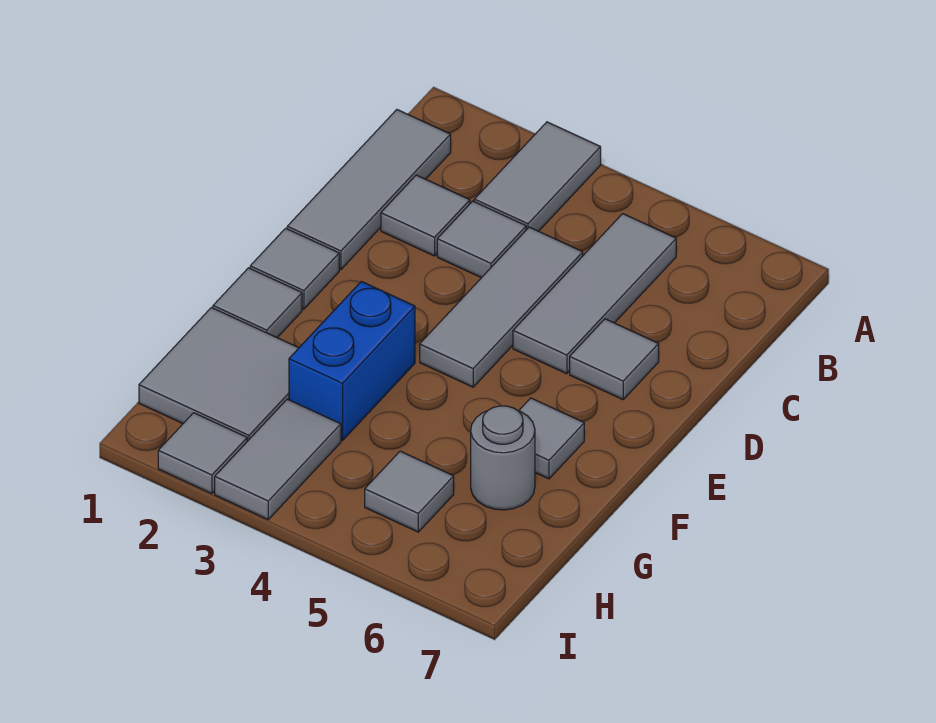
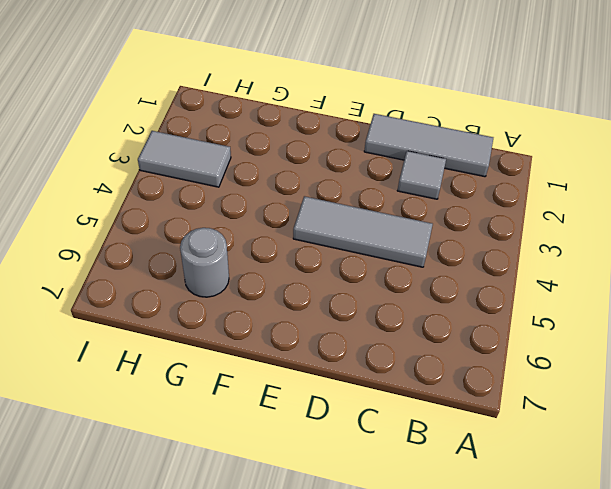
none -> grey 1x2 tile [474,122,601,231]
none -> grey 1x3 tile [513,214,676,374]
none -> grey 1x1 tile [437,201,526,278]

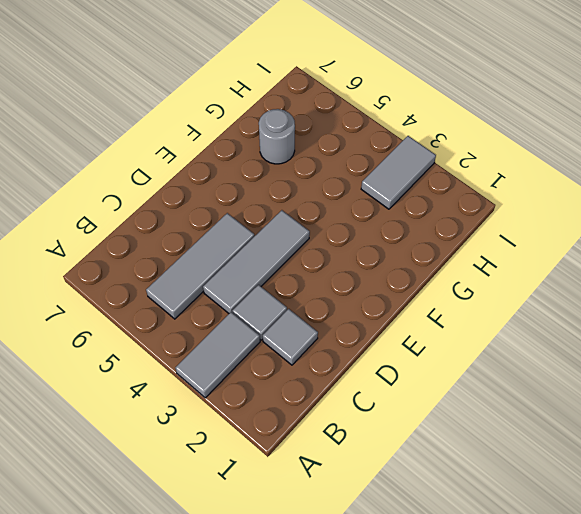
none -> grey 1x3 tile [287,110,451,269]
none -> grey 1x1 tile [570,319,659,399]
none -> grey 1x1 tile [250,228,339,309]

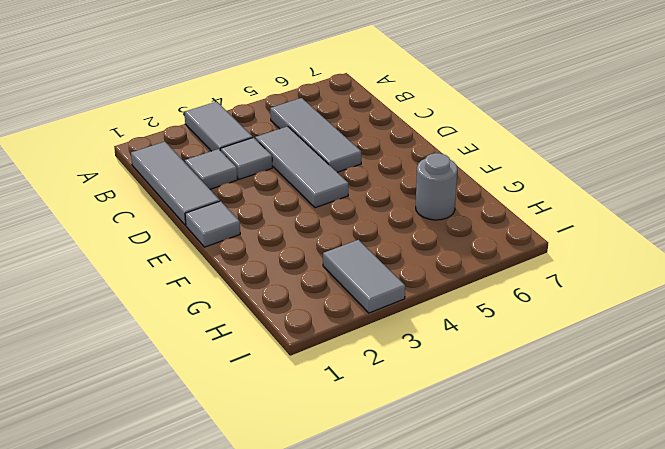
none -> grey 1x1 tile [570,319,659,399]
none -> grey 1x1 tile [213,268,302,338]
none -> blue 1x2 brick [289,281,415,440]

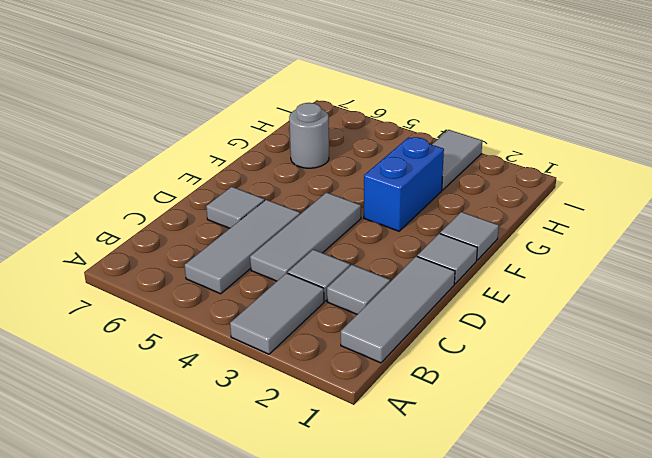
none -> grey 1x1 tile [519,398,584,479]
none -> grey 2x2 tile [139,308,298,441]
none -> grey 1x1 tile [365,451,454,532]

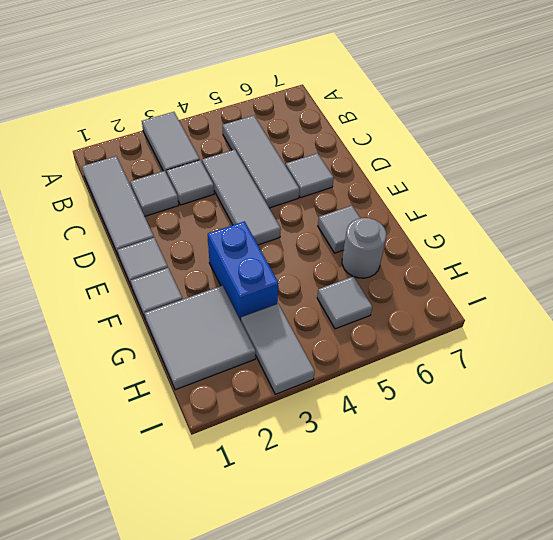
none -> grey 1x1 tile [158,413,247,494]

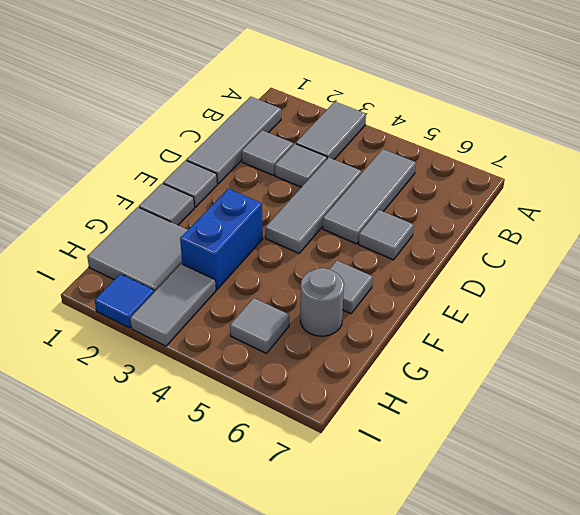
blue 1x1 tile [95,274,154,328] -> grey 1x1 tile [158,413,247,494]

